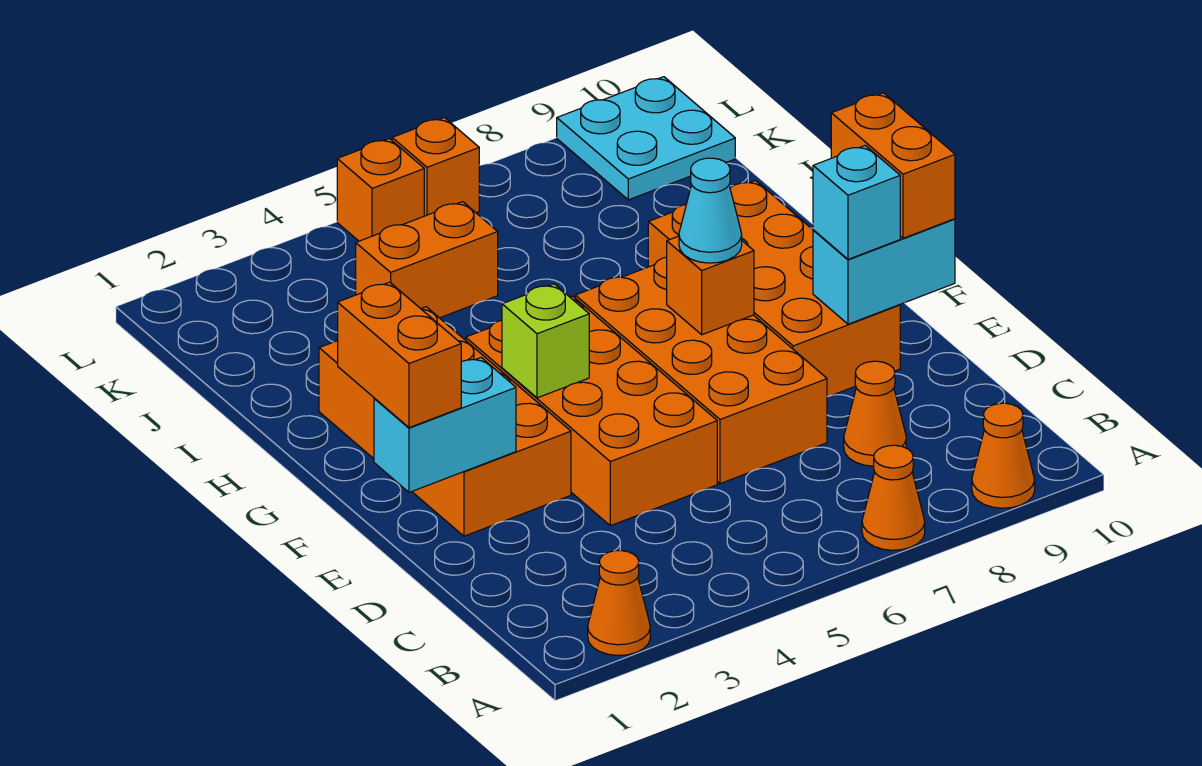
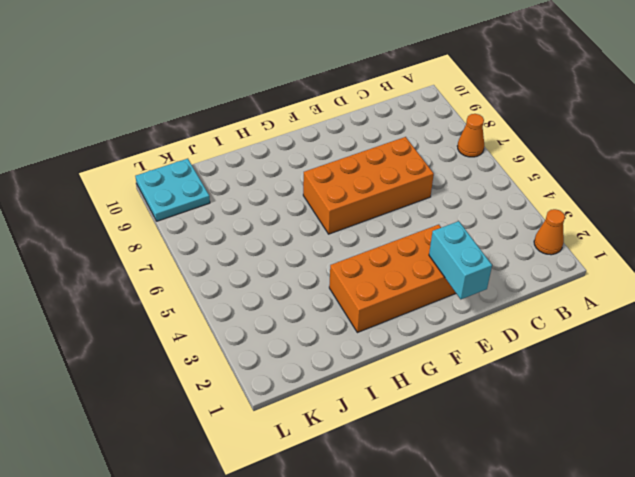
none -> orange 1x1 cone [972,403,1035,508]
none -> orange 1x1 cone [844,361,906,466]
none -> orange 2x4 brick [466,296,717,526]

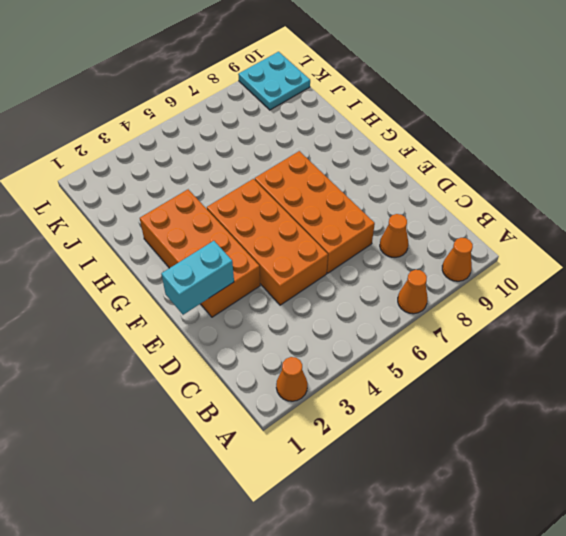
none -> orange 2x4 brick [648,181,900,396]
none -> orange 1x2 brick [356,202,498,318]
none -> orange 1x1 brick [337,139,424,241]

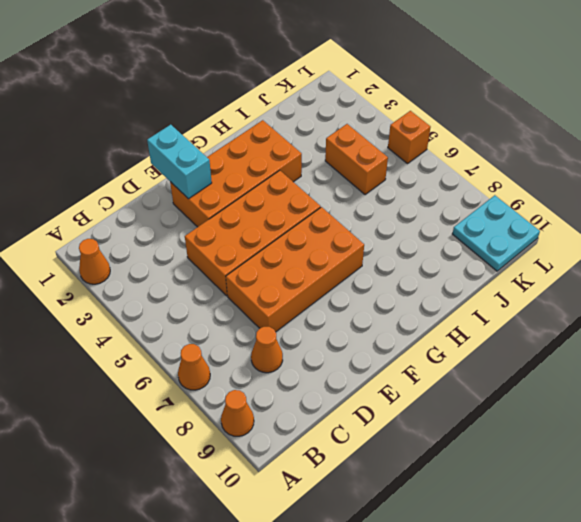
none -> orange 2x4 brick [648,181,900,396]
none -> orange 1x1 brick [392,118,479,216]
none -> cyan 1x2 brick [813,219,955,324]

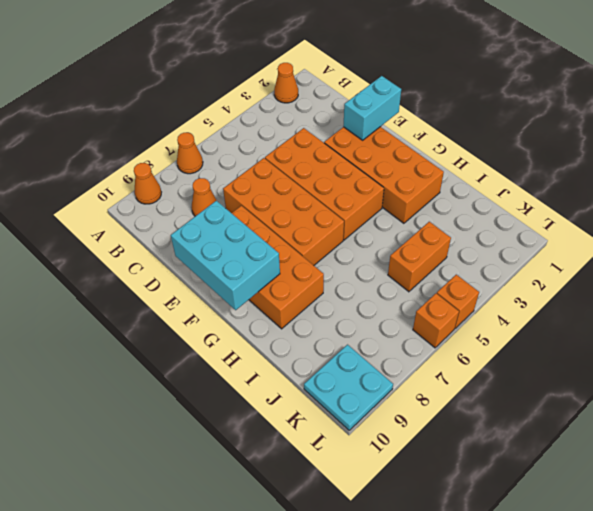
cyan 2x3 brick [171,201,280,310] -> cyan 1x2 brick [813,219,955,324]
none -> lime 1x1 brick [502,284,589,398]
none -> orange 1x1 brick [667,236,754,335]
none -> orange 1x2 brick [338,282,461,428]

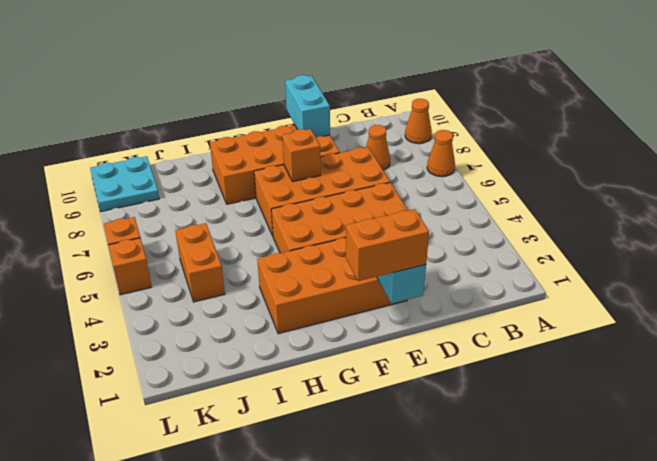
none -> orange 1x1 cone [588,551,650,655]
none -> lime 1x1 brick [502,284,589,398]
none -> cyan 1x1 brick [813,145,900,259]

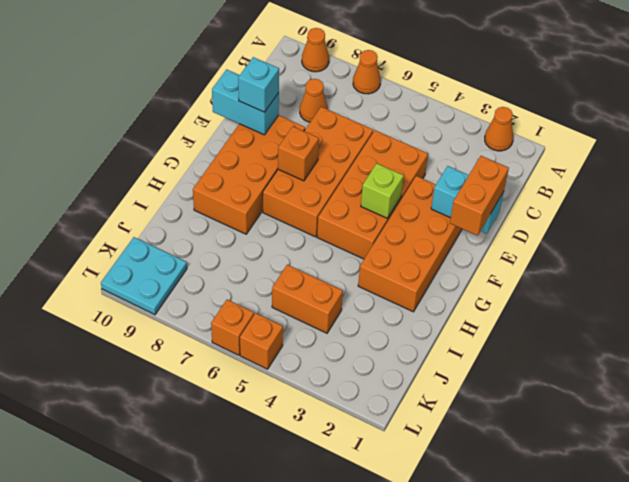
none -> orange 1x2 brick [831,93,955,238]
none -> cyan 1x1 cone [679,158,742,263]

